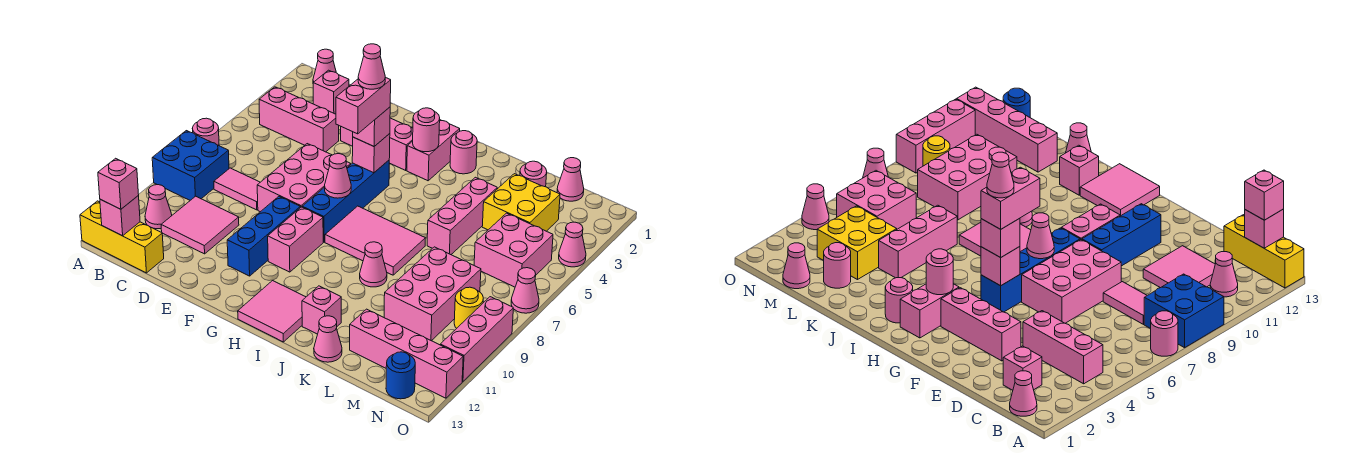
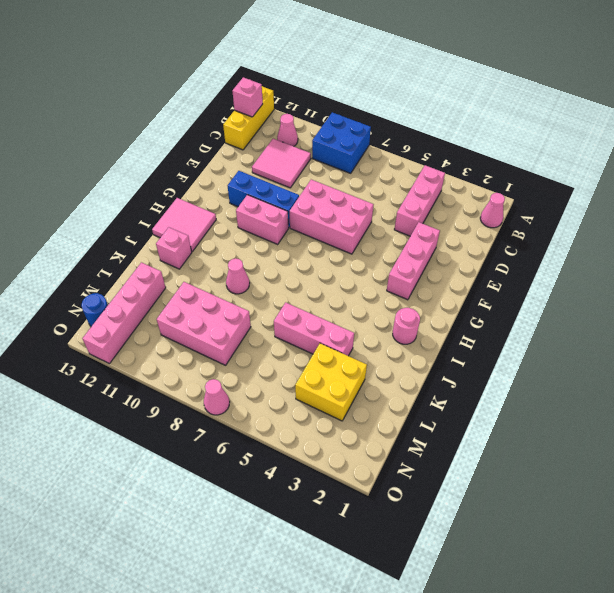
none -> pink 1x1 round brick [192,118,219,146]
none -> pink 1x1 brick [313,70,349,114]
none -> pink 1x2 tile [214,168,260,210]
none -> blue 1x4 brick [302,160,389,242]

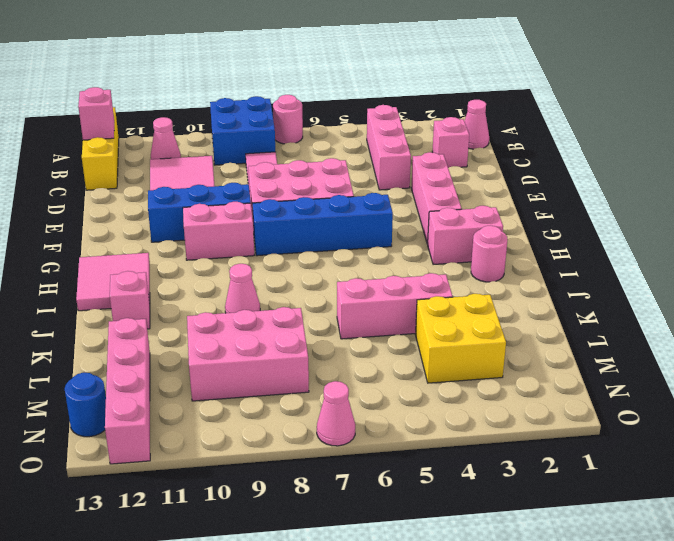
none -> pink 2x3 tile [325,206,425,275]
none -> pink 1x1 cone [314,316,342,362]
none -> pink 1x1 round brick [520,161,547,187]
none -> pink 1x1 cone [557,158,584,201]

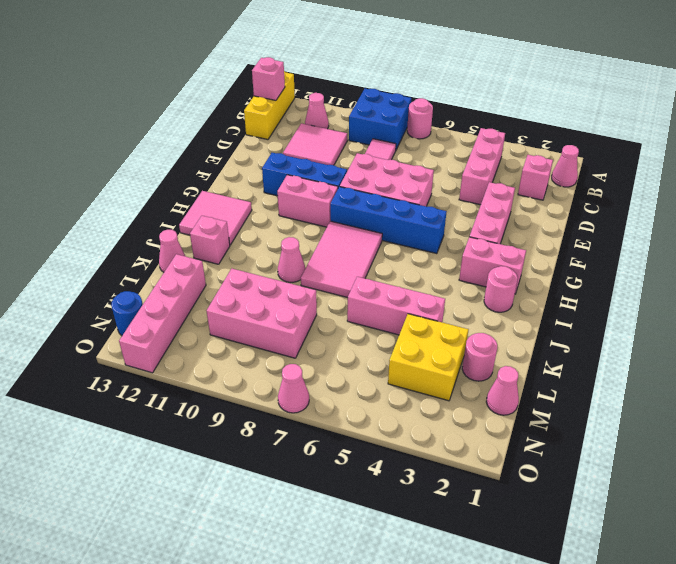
none -> pink 2x2 brick [474,213,553,287]
none -> yellow 1x1 round brick [454,287,483,328]
none -> pink 1x1 cone [559,222,586,267]
none -> pink 1x3 brick [440,297,513,381]

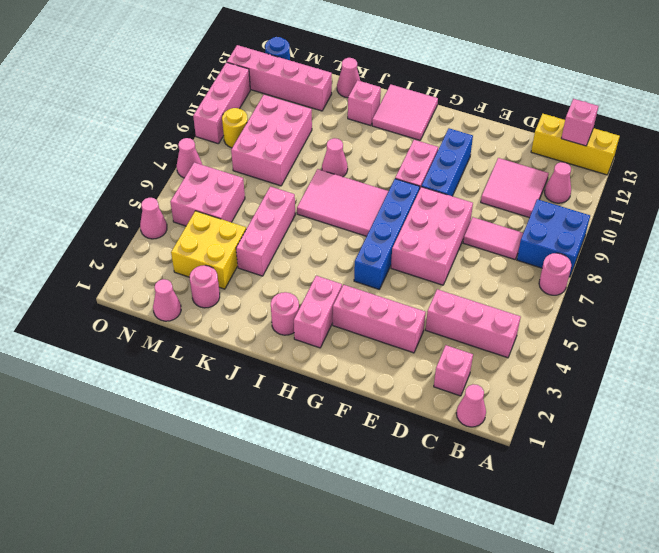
none -> pink 1x1 brick [352,134,390,173]
none -> pink 1x1 cone [325,154,351,198]
none -> pink 1x1 round brick [413,108,440,152]
none -> pink 1x1 brick [98,158,139,209]

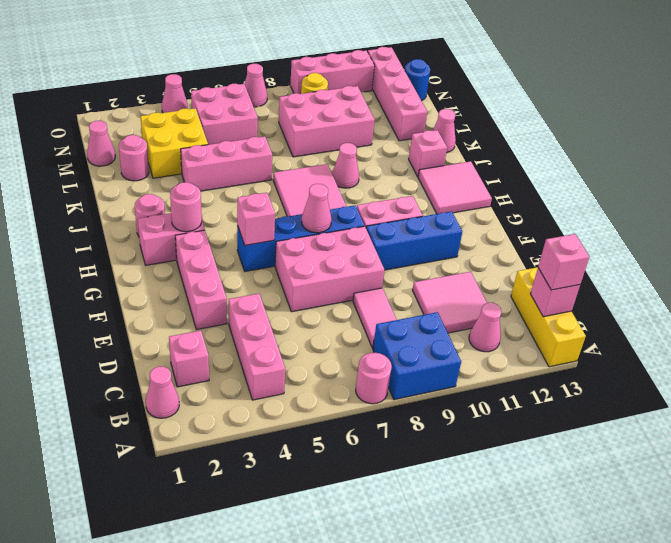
none -> pink 1x1 brick [353,107,390,146]
none -> pink 1x2 brick [336,77,391,134]
none -> pink 1x1 cone [358,44,385,89]

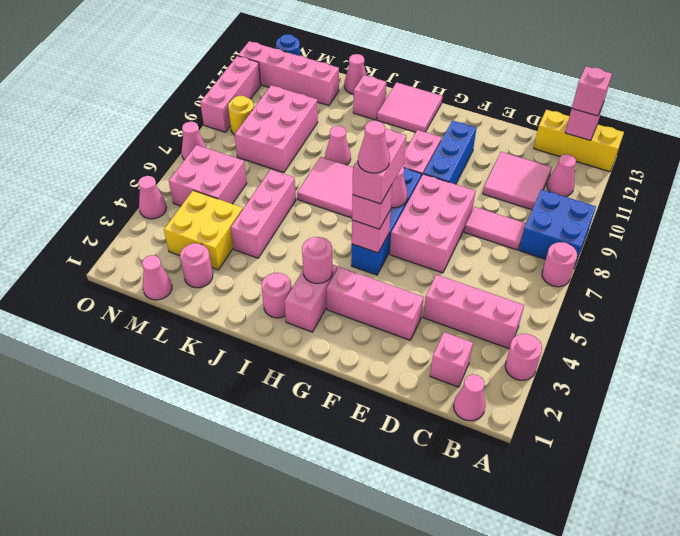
pink 1x1 round brick [505,334,542,380] -> none

